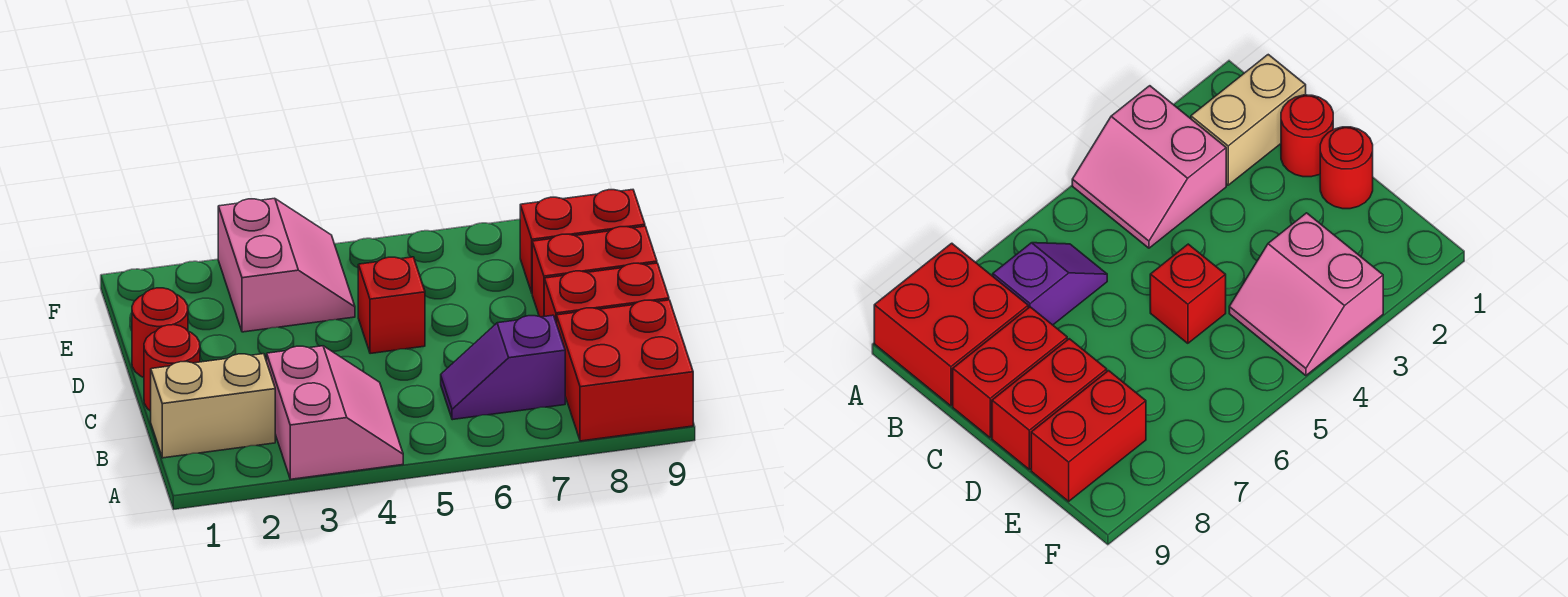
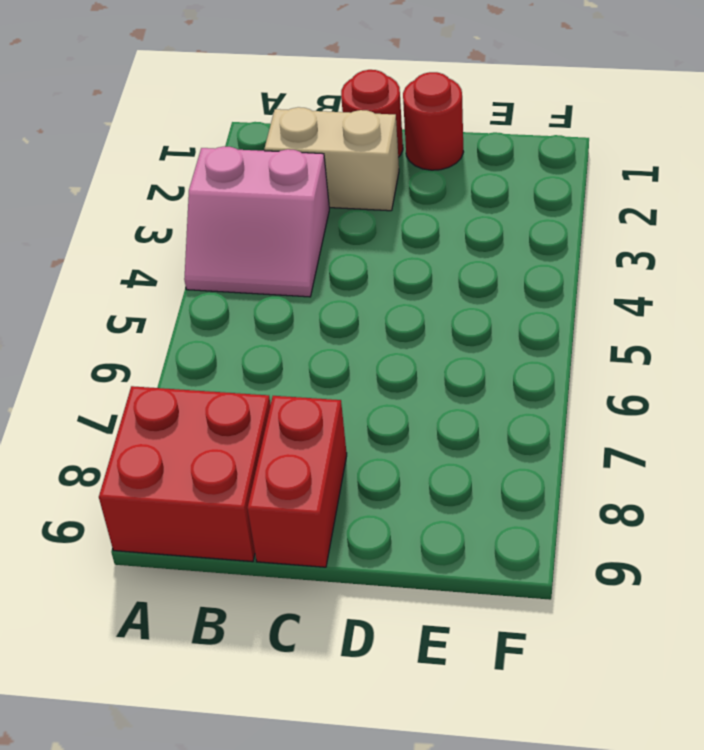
tan 1x2 brick [264,107,399,211] -> tan 1x2 brick turned to [151,354,275,458]
none -> purple 1x2 slope [441,315,565,420]
none -> red 1x1 brick [358,257,425,354]

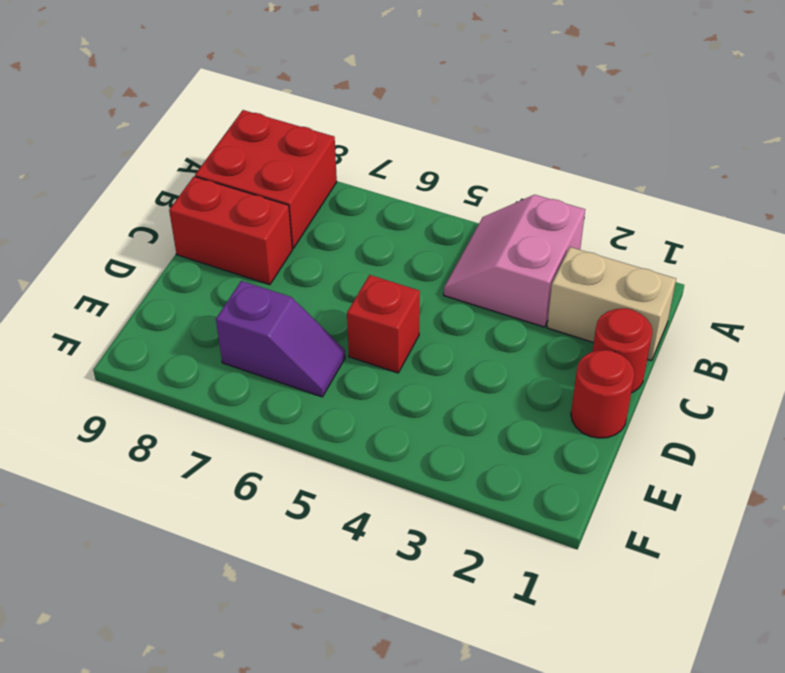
purple 1x2 slope [216,281,345,397] -> purple 1x2 slope moved to [441,315,565,420]
none -> red 1x2 brick [532,226,657,317]
none -> pink 2x2 slope [218,198,355,332]

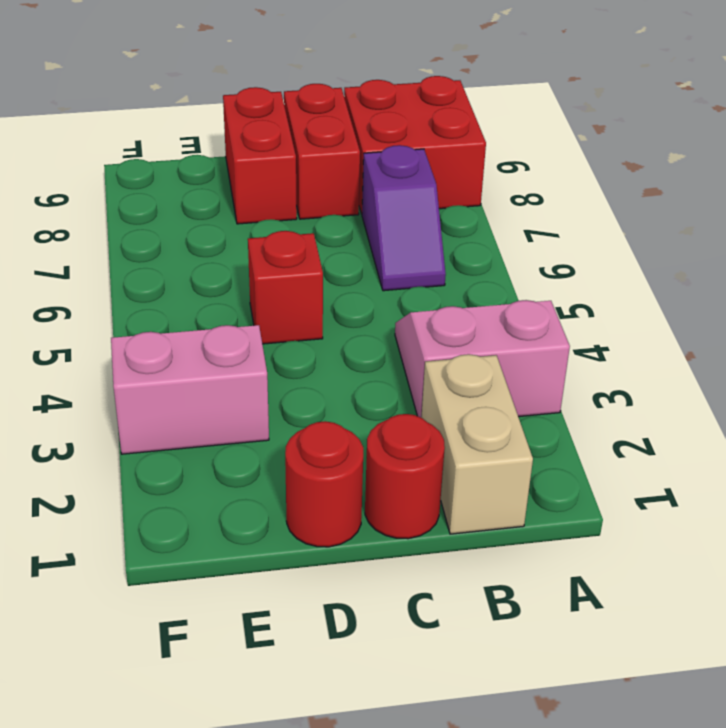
none -> red 1x2 brick [520,190,645,293]

